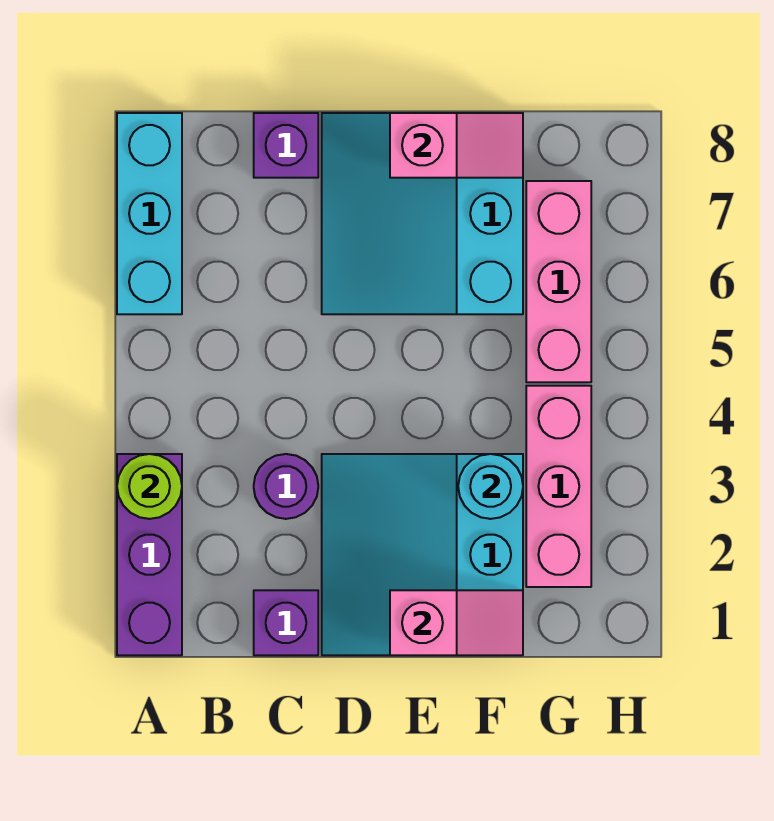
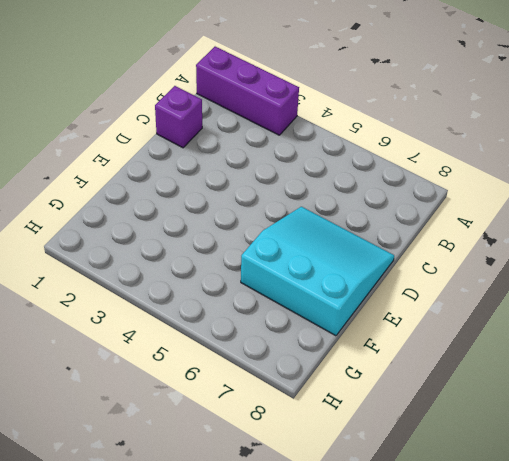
none -> cyan 1x3 brick [117,113,182,314]
none -> purple 1x1 round brick [254,454,318,519]
none -> purple 1x1 brick [254,113,318,178]

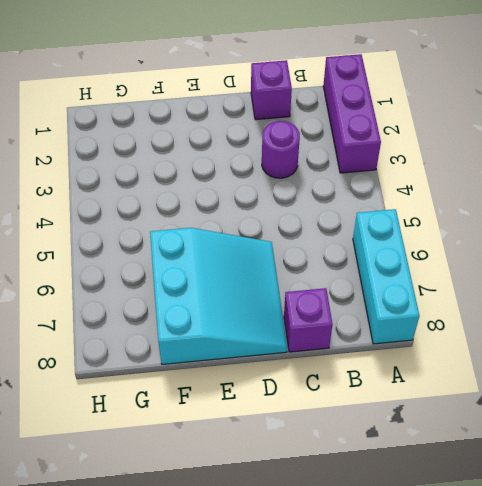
none -> cyan 3x3 slope [322,454,523,655]
none -> pink 1x3 brick [526,386,591,587]
none -> pink 1x3 brick [526,181,591,382]

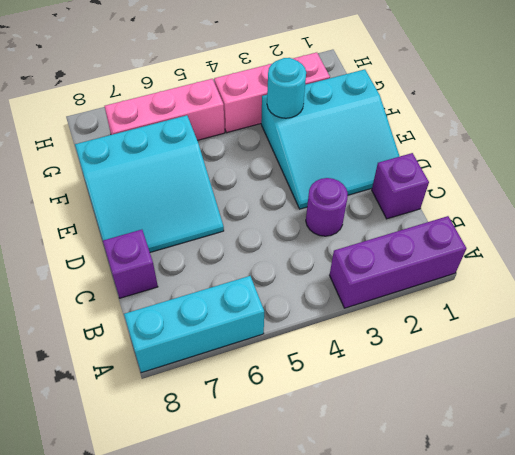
none -> lime 1x1 round brick [117,454,182,519]
none -> pink 1x2 slope [390,590,523,655]
none -> pink 1x2 slope [390,113,523,178]

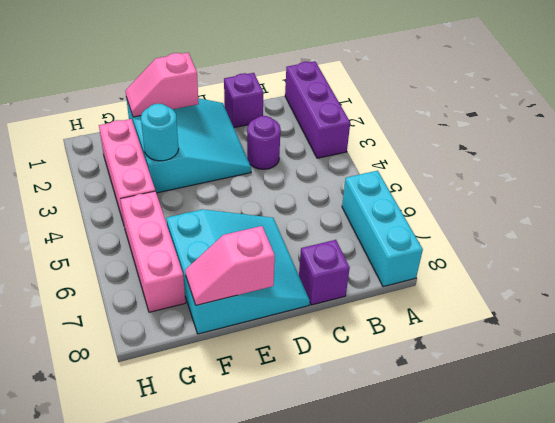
none -> lime 1x1 round brick [117,454,182,519]

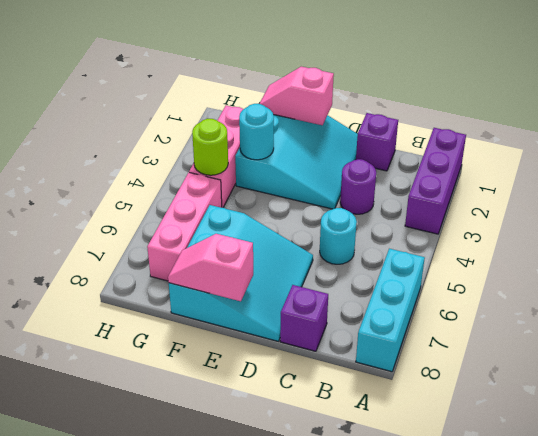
cyan 1x1 round brick [320,208,357,264] -> none
lime 1x1 round brick [192,119,228,175] -> lime 1x1 round brick moved to [117,454,182,519]

